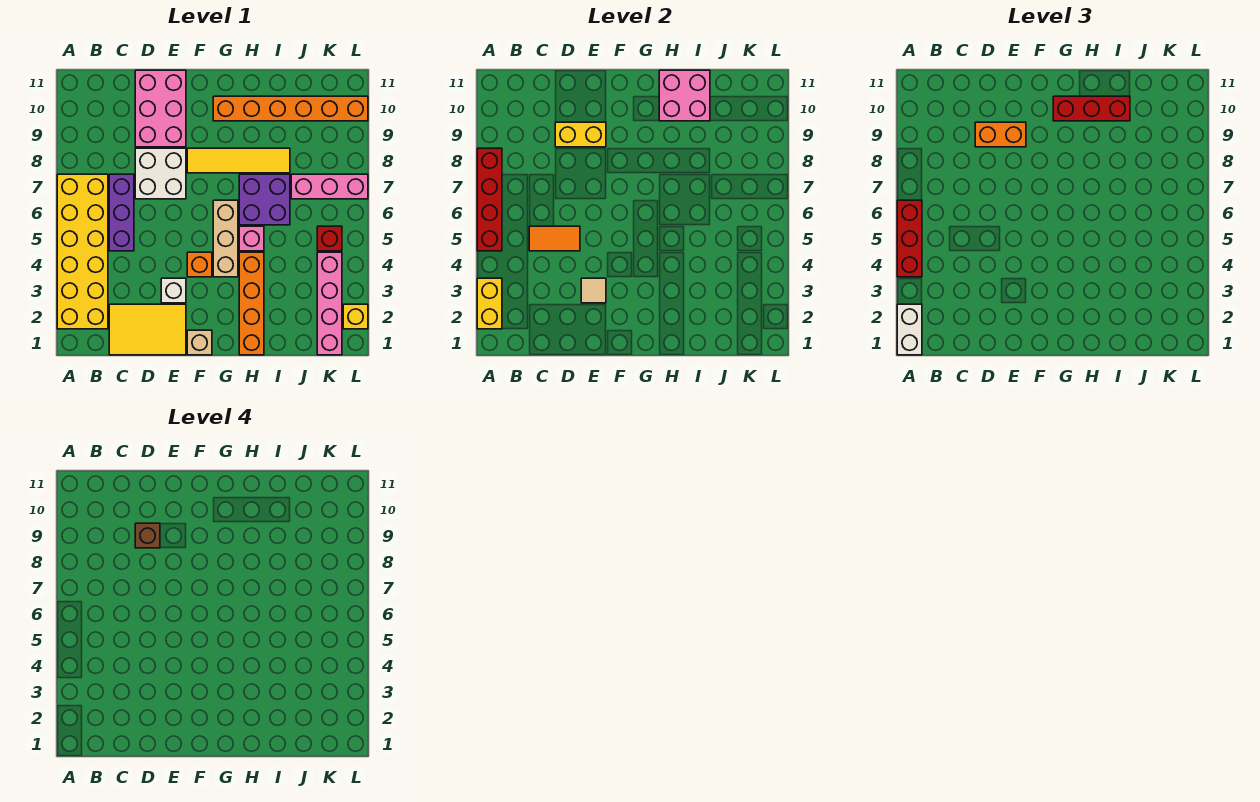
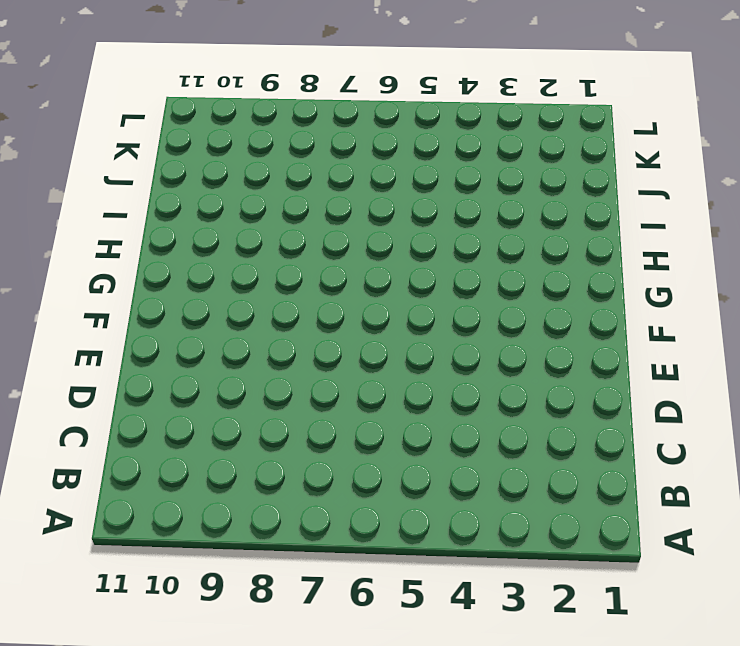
none -> yellow 2x6 brick [57,174,108,329]
none -> yellow 2x3 tile [109,304,186,355]
none -> purple 1x3 brick [109,174,134,251]

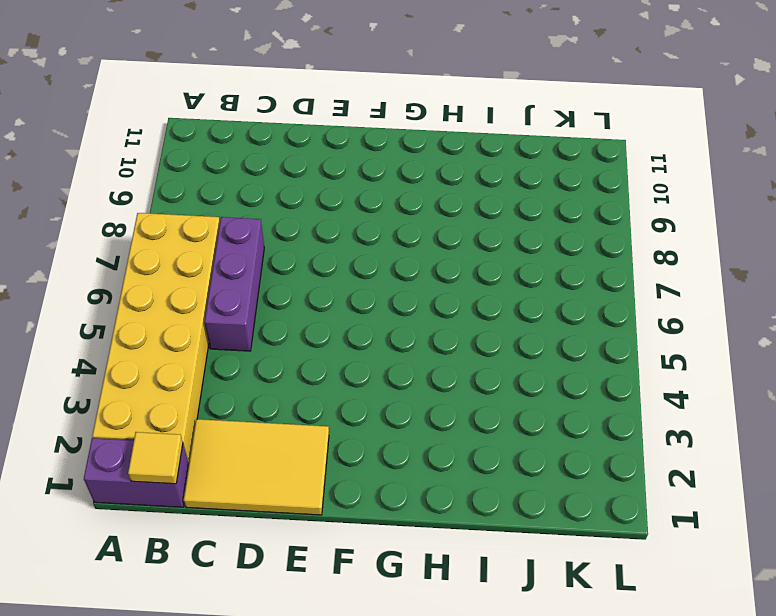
purple 1x2 brick [84,438,189,507] -> none
yellow 1x1 tile [128,432,183,484] -> none
none -> white 2x2 brick [135,148,186,199]
none -> pink 2x3 brick [135,70,186,147]
none -> white 1x1 brick [161,278,186,303]

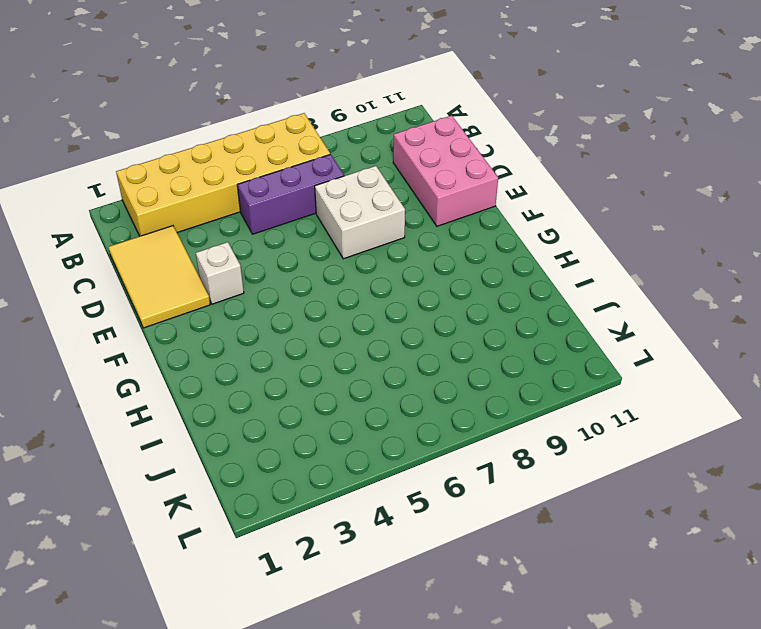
pink 2x3 brick [393,115,498,226] -> pink 2x3 brick turned to [135,70,186,147]
none -> tan 1x1 brick [187,330,212,355]
none -> orange 1x1 brick [187,252,212,277]
none -> yellow 1x4 tile [187,148,290,173]

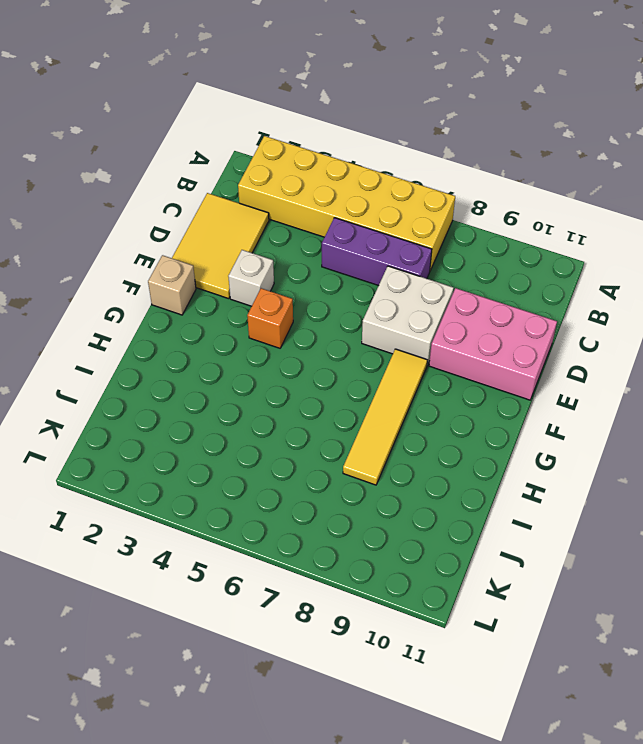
none -> tan 1x3 brick [213,200,238,277]
none -> orange 1x6 brick [213,96,368,121]
none -> orange 1x4 brick [239,252,264,355]

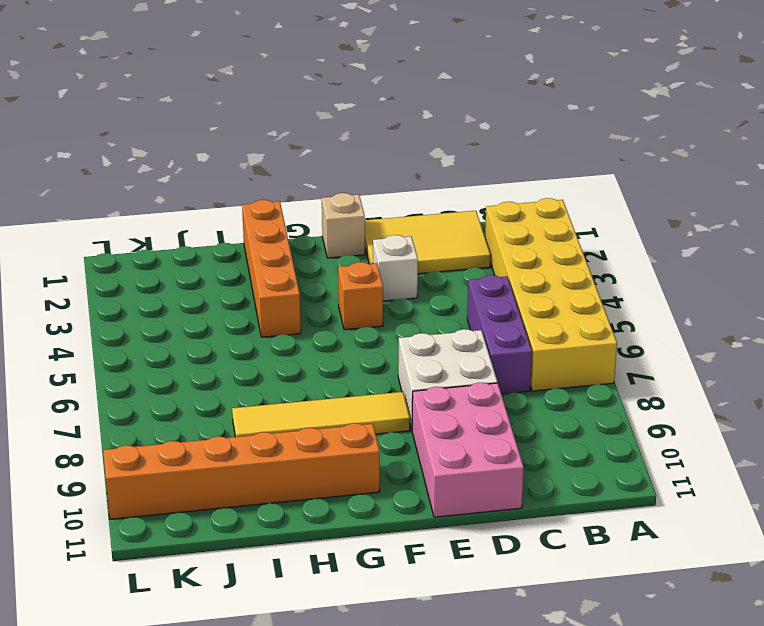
none -> tan 1x3 brick [213,200,238,277]
none -> pink 1x1 brick [239,226,264,251]
none -> purple 2x2 brick [239,174,290,225]

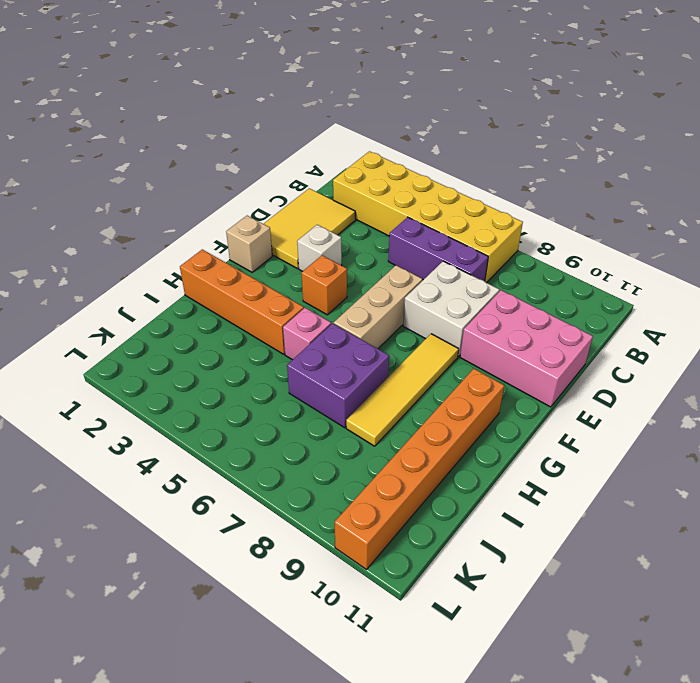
tan 1x3 brick [334,265,422,349] -> tan 1x3 brick turned to [213,200,238,277]
none -> pink 1x3 brick [291,174,368,199]
none -> pink 1x4 brick [317,252,342,355]
none -> red 1x1 brick [317,226,342,251]

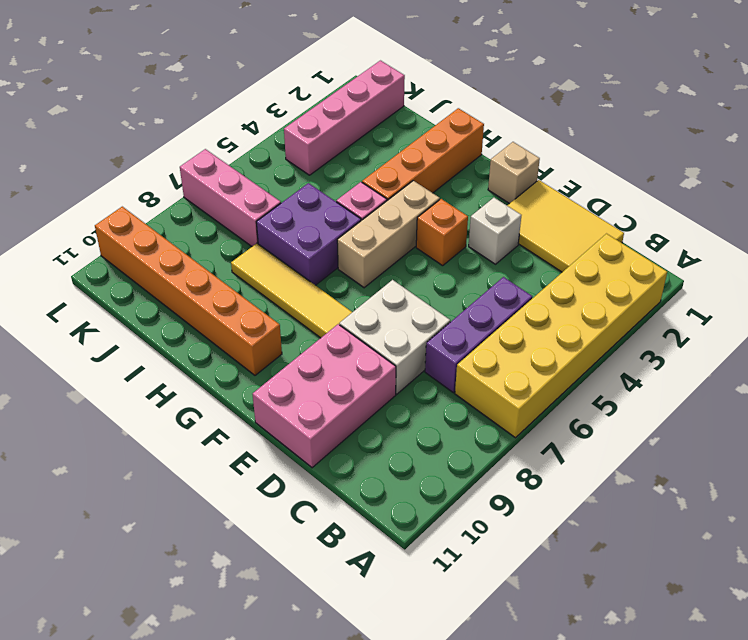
none -> red 1x1 brick [317,226,342,251]
none -> yellow 1x1 brick [343,304,368,329]
none -> yellow 1x2 brick [477,278,502,329]

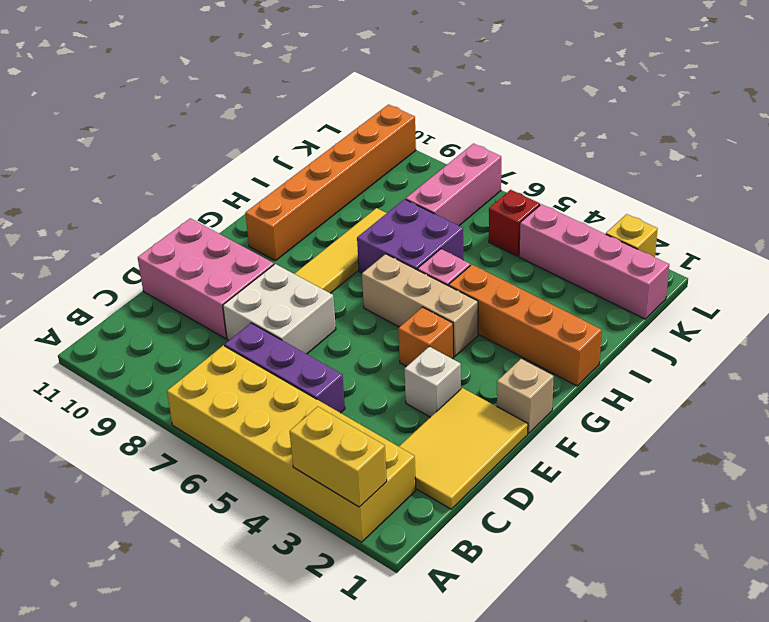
none -> red 1x4 brick [477,148,502,251]
none -> orange 1x2 tile [529,226,580,251]
none -> yellow 1x2 brick [555,122,606,147]

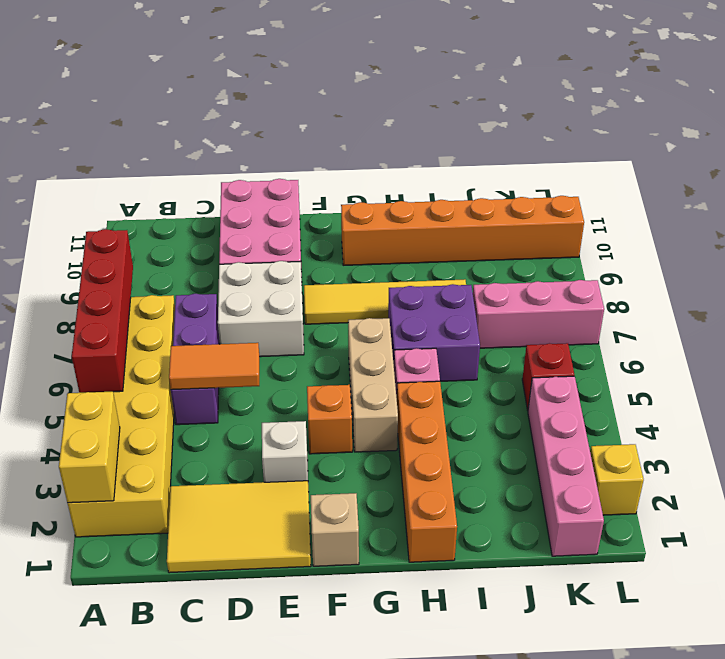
none -> yellow 1x2 brick [555,122,606,147]
none -> tan 1x1 tile [581,278,606,303]
none -> pink 2x2 brick [659,70,710,121]

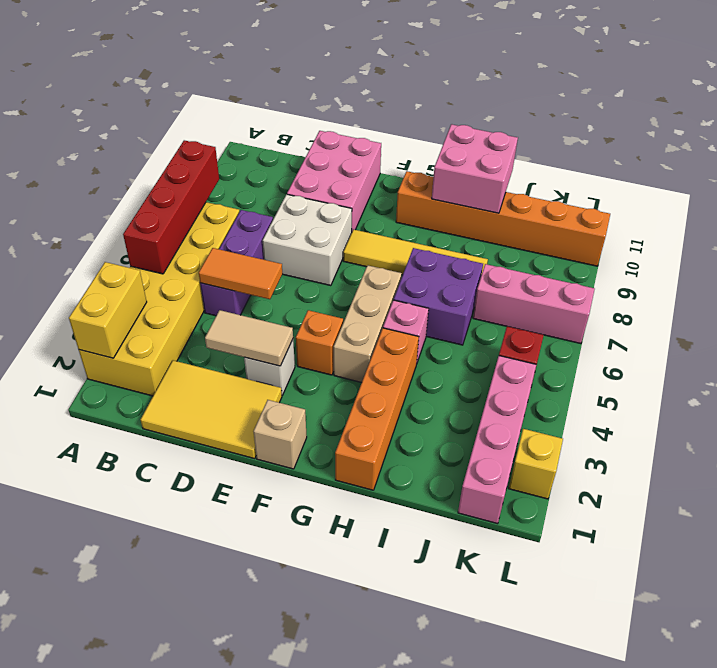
tan 1x2 tile [205,310,293,366] -> tan 1x1 tile [581,278,606,303]
none -> yellow 1x2 brick [555,122,606,147]
none -> white 1x2 brick [897,304,922,355]
none -> red 1x3 brick [897,200,922,277]

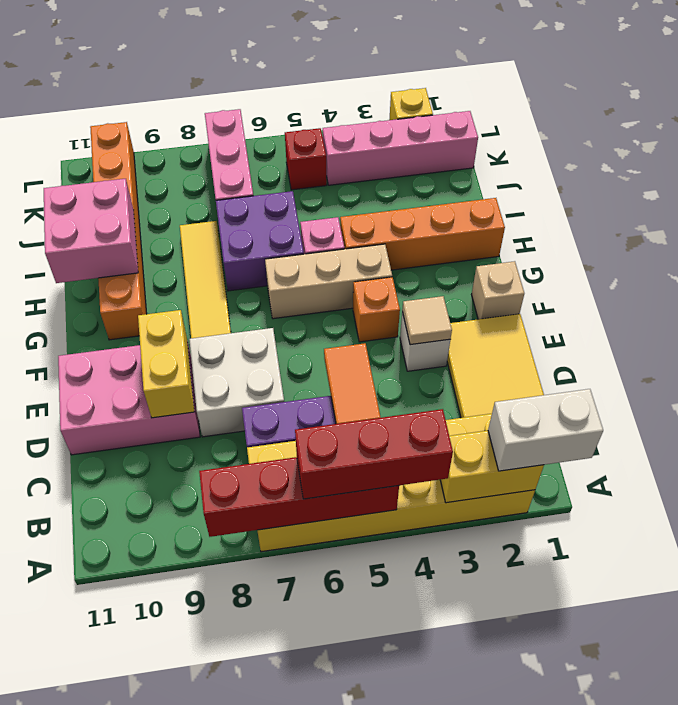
none -> orange 1x2 brick [975,122,1026,147]
none -> red 1x3 brick [1053,96,1130,121]
none -> brown 1x1 brick [135,523,160,548]

